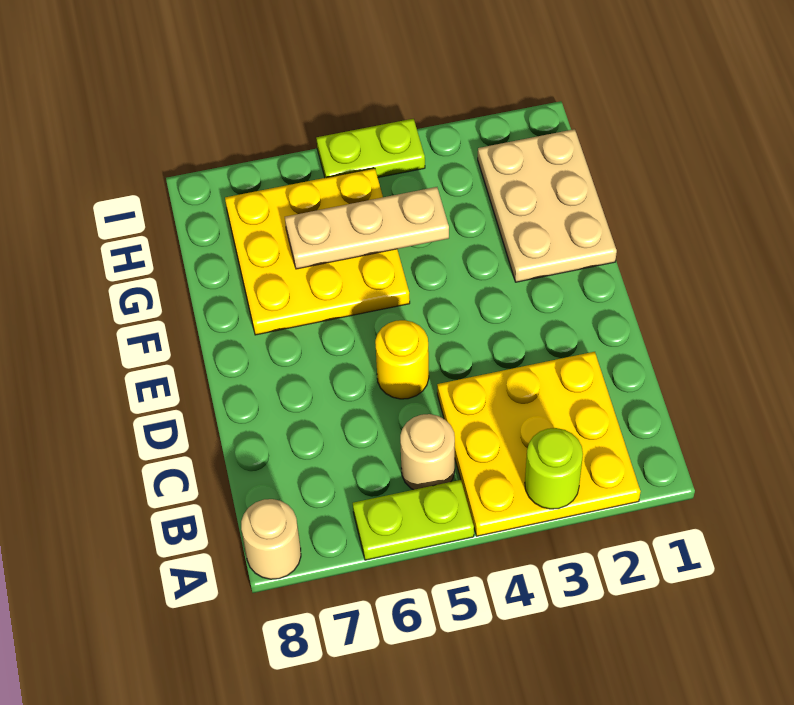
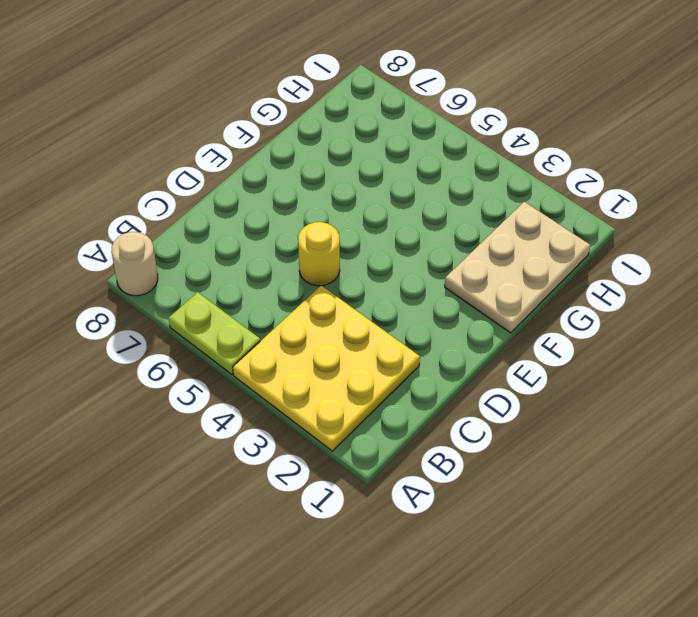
none -> tan 1x1 round brick [400,414,455,490]
none -> yellow 3x3 plate [225,168,410,335]

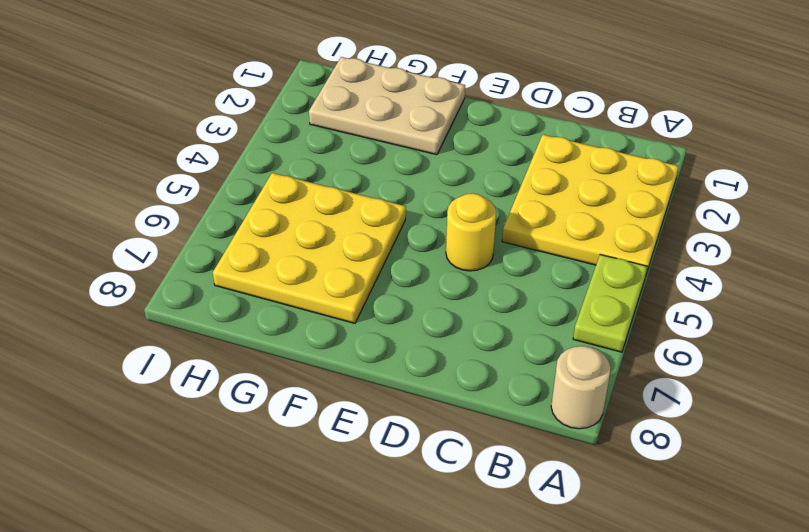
none -> tan 1x1 round brick [400,414,455,490]
none -> lime 1x2 plate [316,119,425,178]

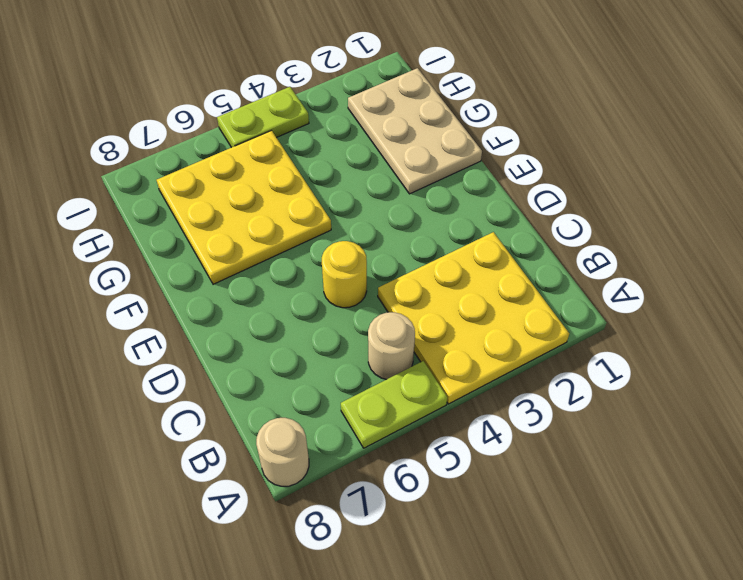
none -> lime 1x1 round brick [525,428,583,509]
none -> tan 1x3 plate [285,187,449,269]

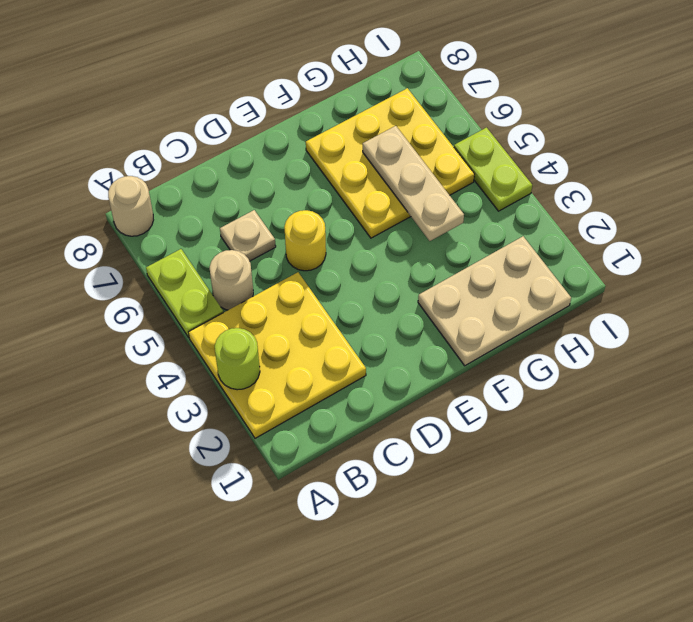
tan 1x1 plate [220,210,276,261] -> none

